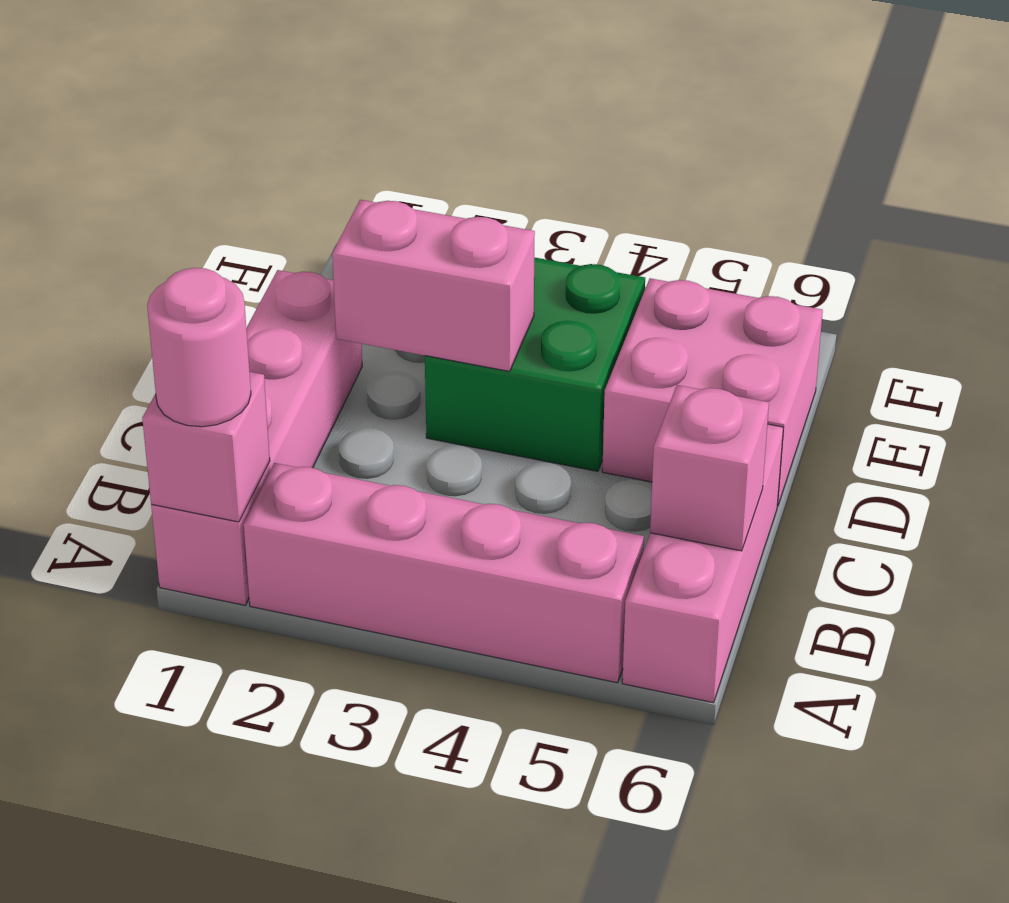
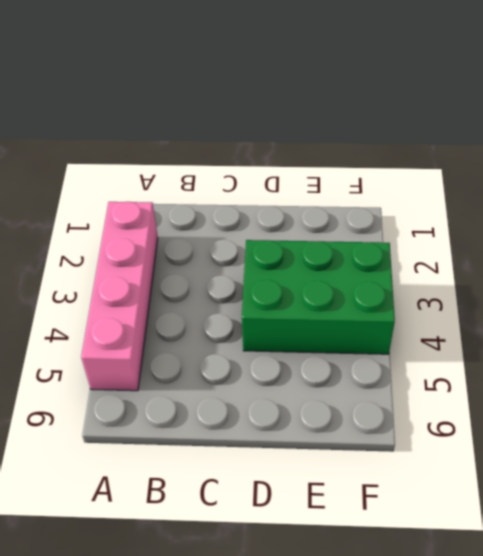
green 2x3 brick [242,240,395,354] -> green 2x2 brick [425,257,645,471]
none -> pink 1x4 brick [151,270,362,605]
none -> pink 1x3 brick [622,424,783,703]

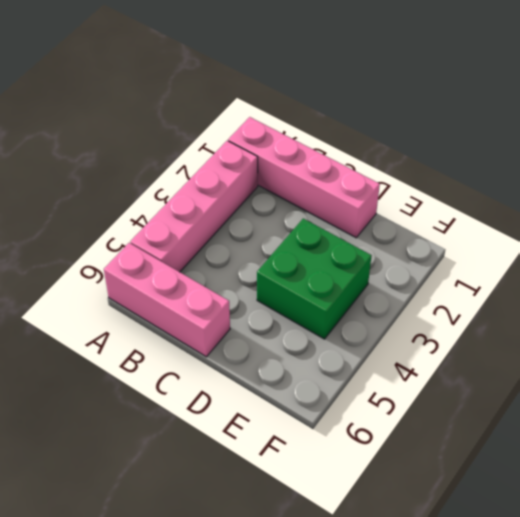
none -> pink 2x2 brick [602,278,823,506]
none -> pink 1x1 brick [142,372,270,522]

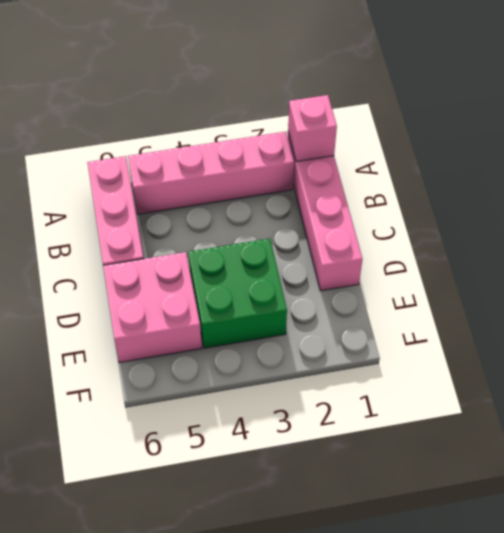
none -> pink 1x1 brick [650,385,769,551]
none -> pink 1x2 brick [332,200,535,371]

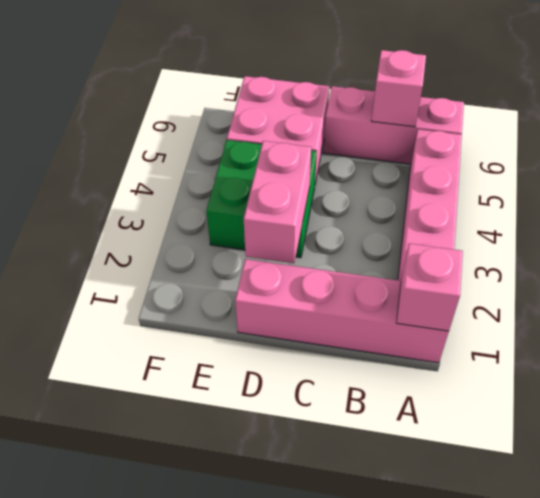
none -> pink 1x1 round brick [147,268,251,427]

